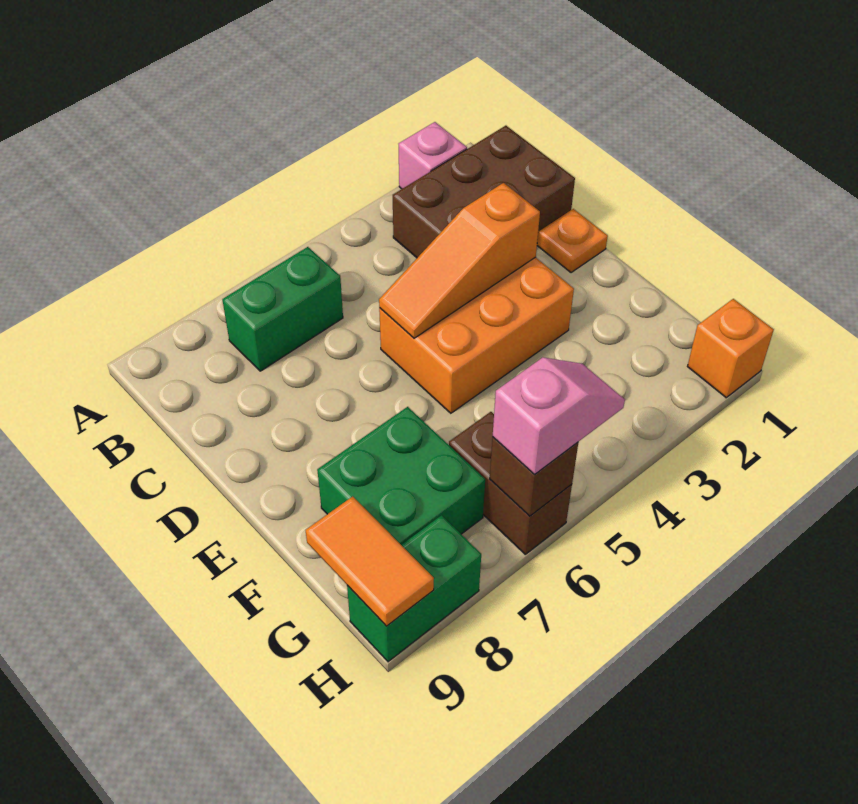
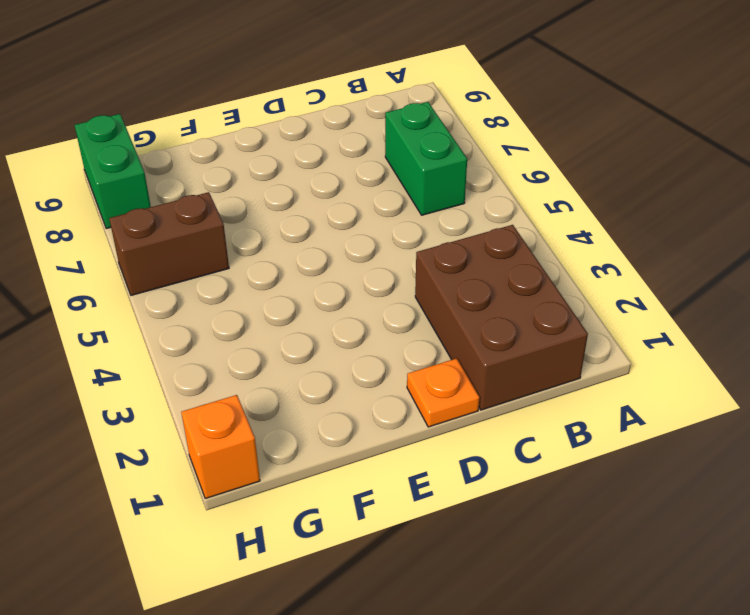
none -> pink 1x1 brick [399,122,467,189]
none -> orange 2x3 brick [379,257,574,413]
none -> green 2x2 brick [317,407,485,545]

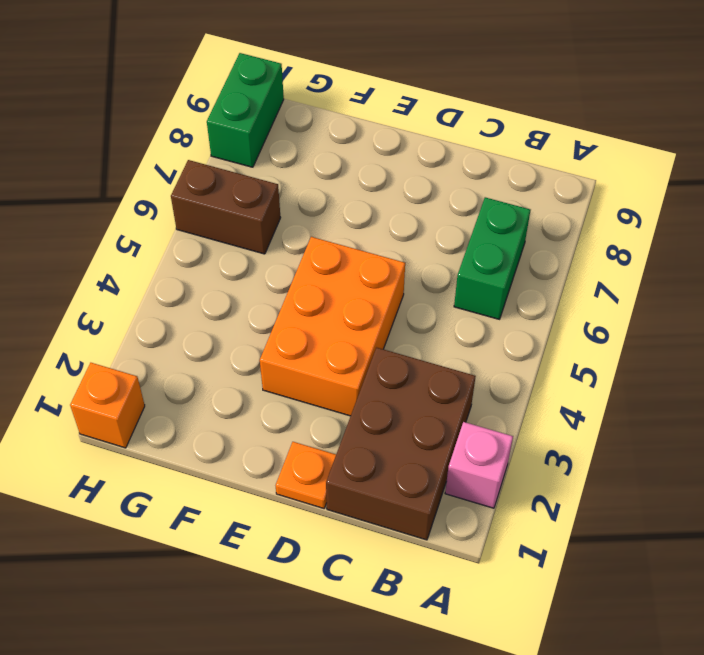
none -> green 2x2 brick [317,407,485,545]
none -> orange 1x3 slope [379,183,540,338]
none -> orange 1x2 tile [306,496,434,626]

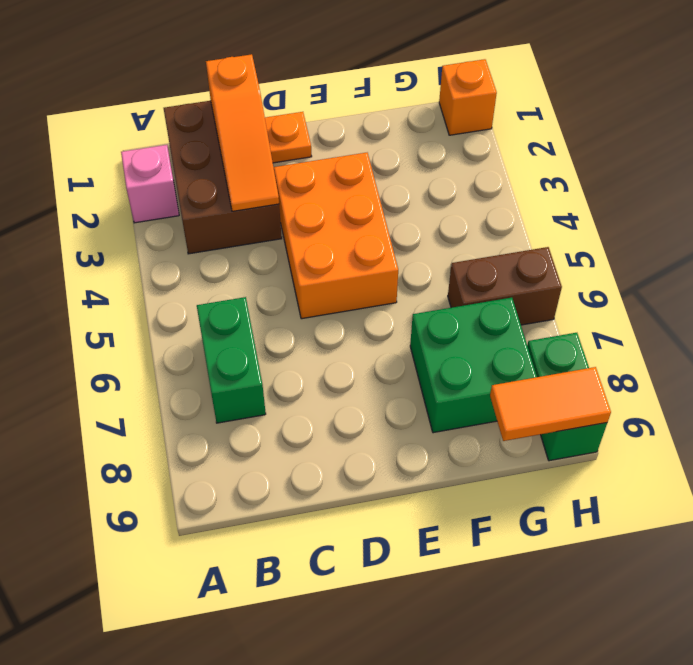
orange 1x3 slope [206,54,279,212] -> orange 1x3 slope moved to [379,183,540,338]
none -> brown 1x1 brick [490,437,578,516]
none -> pink 1x2 slope [493,357,625,474]

